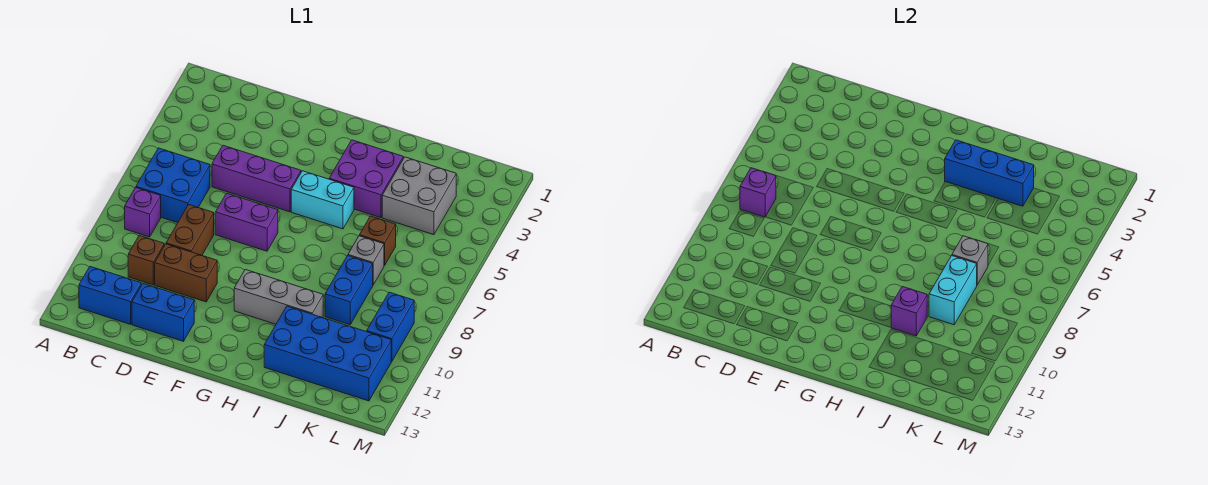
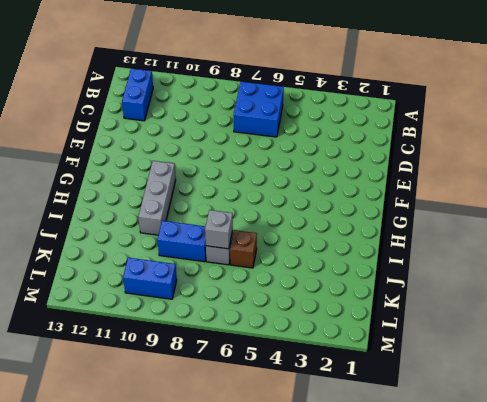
none -> purple 1x1 brick [125,188,161,237]
none -> brown 1x1 brick [128,235,164,285]
none -> purple 1x3 brick [212,145,301,212]

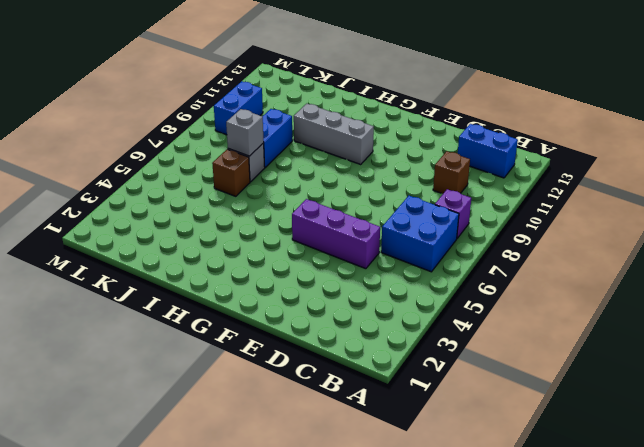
none -> brown 1x2 brick [166,205,214,255]
none -> brown 1x2 brick [155,244,217,302]
none -> blue 1x2 brick [132,284,194,341]

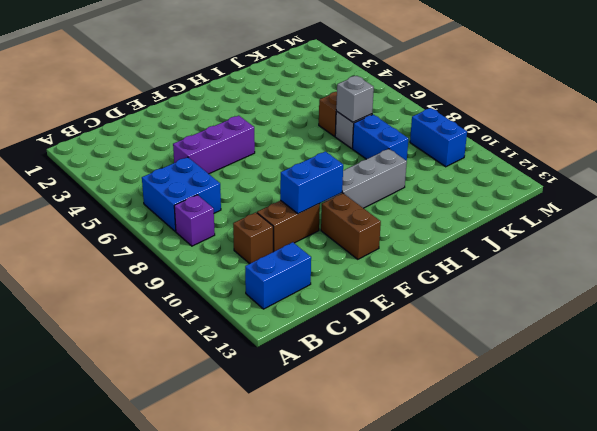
blue 1x2 brick [280,151,343,214] -> blue 1x2 brick moved to [132,284,194,341]
brown 1x2 brick [321,193,381,259] -> brown 1x2 brick moved to [166,205,214,255]
none -> purple 1x2 brick [215,193,278,251]
none -> cyan 1x2 brick [291,171,354,229]
none -> purple 2x2 brick [329,140,403,218]

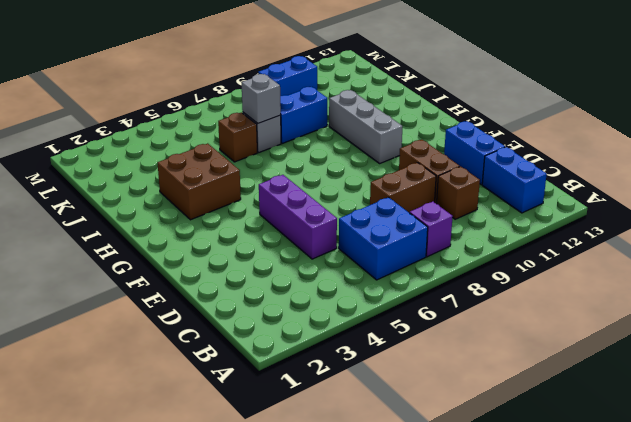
brown 2x2 brick [157,143,241,220] -> purple 2x2 brick [329,140,403,218]
none -> purple 1x2 brick [215,193,278,251]
none -> cyan 1x2 brick [291,171,354,229]
none -> blue 2x4 brick [264,306,391,401]

